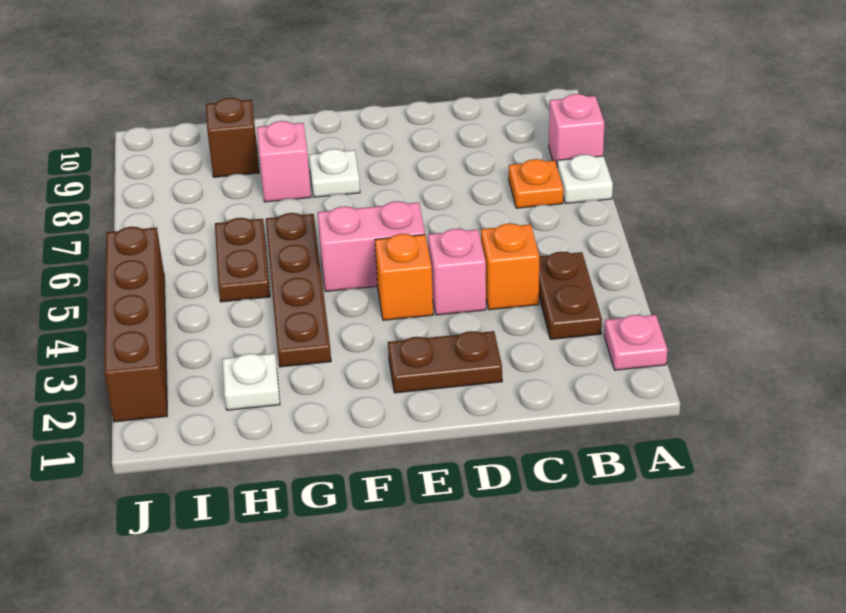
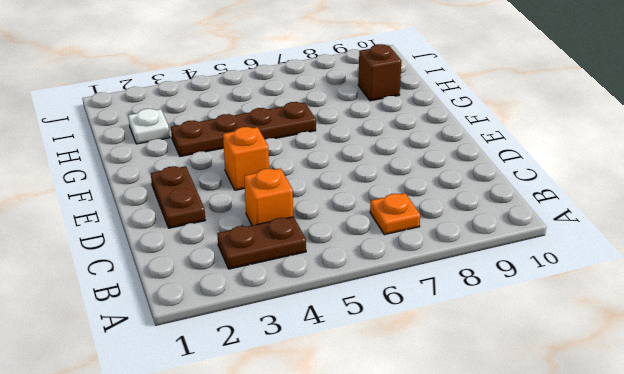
none -> pink 1x1 plate [604,315,667,370]
none -> white 1x1 plate [557,155,613,203]
none -> pink 1x1 brick [549,94,604,165]

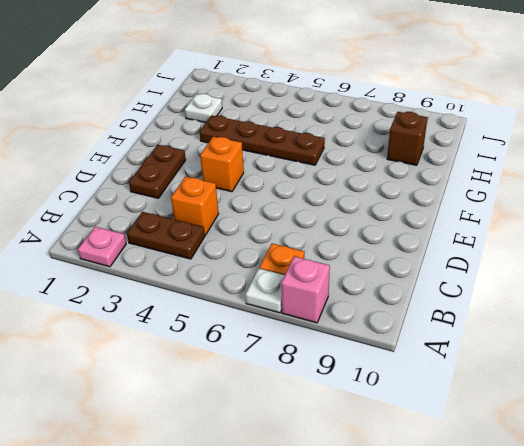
none -> pink 1x1 brick [428,229,486,315]
none -> pink 1x2 brick [317,201,425,291]
none -> white 1x1 plate [309,149,360,197]

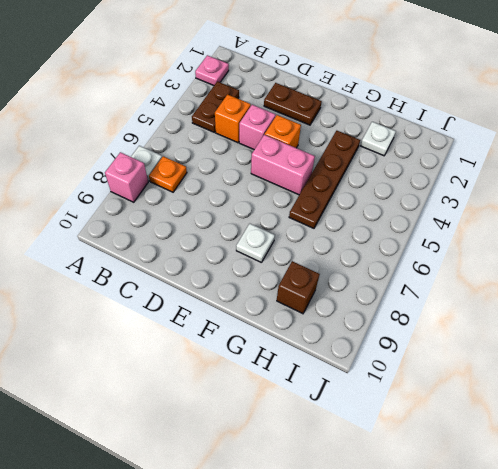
none -> pink 1x1 brick [257,121,311,202]
none -> brown 1x2 plate [215,218,270,302]
none -> brown 1x4 brick [104,227,167,422]

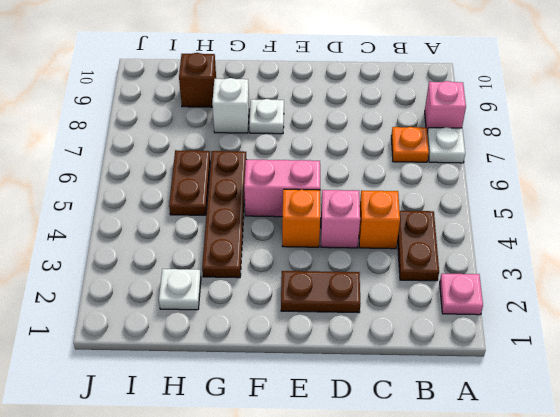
white 1x1 brick [212,78,249,133] -> pink 1x1 brick [257,121,311,202]
none -> brown 1x4 brick [104,227,167,422]

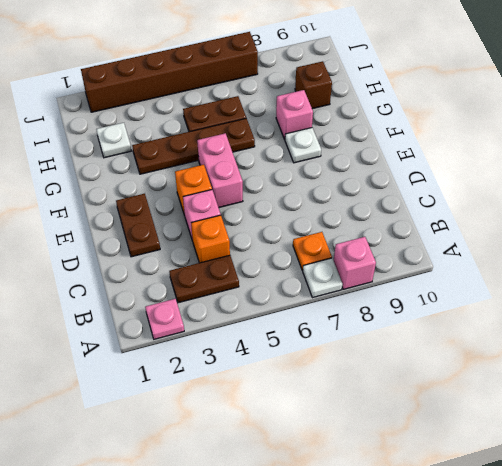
brown 1x6 brick [81,32,258,112] -> brown 1x4 brick [104,227,167,422]

